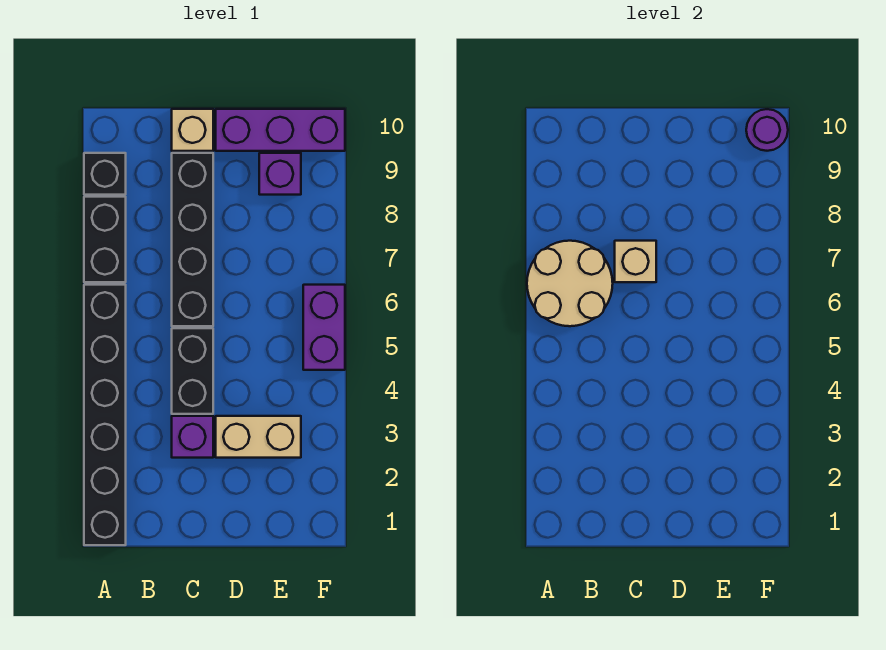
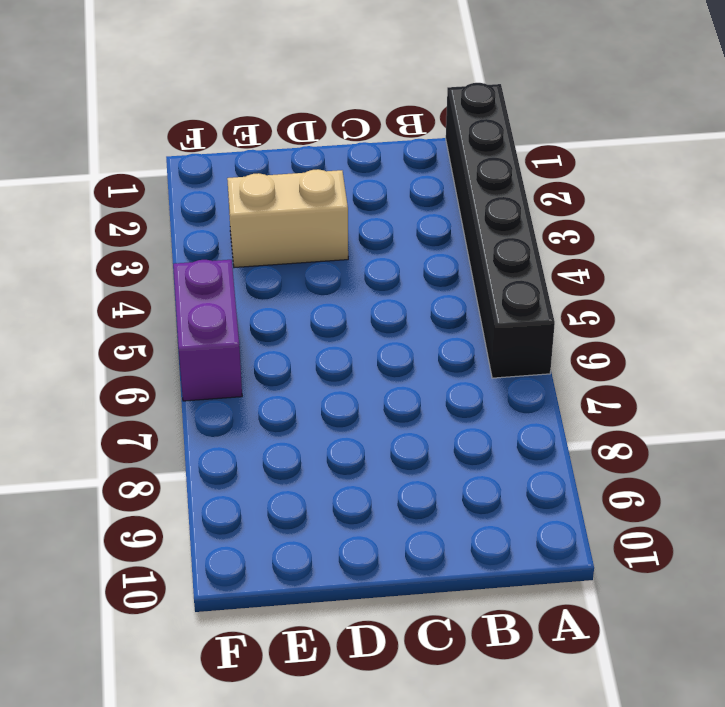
none -> black 1x2 brick [84,197,126,282]
none -> black 1x1 brick [84,153,126,195]
none -> purple 1x1 brick [172,416,213,458]

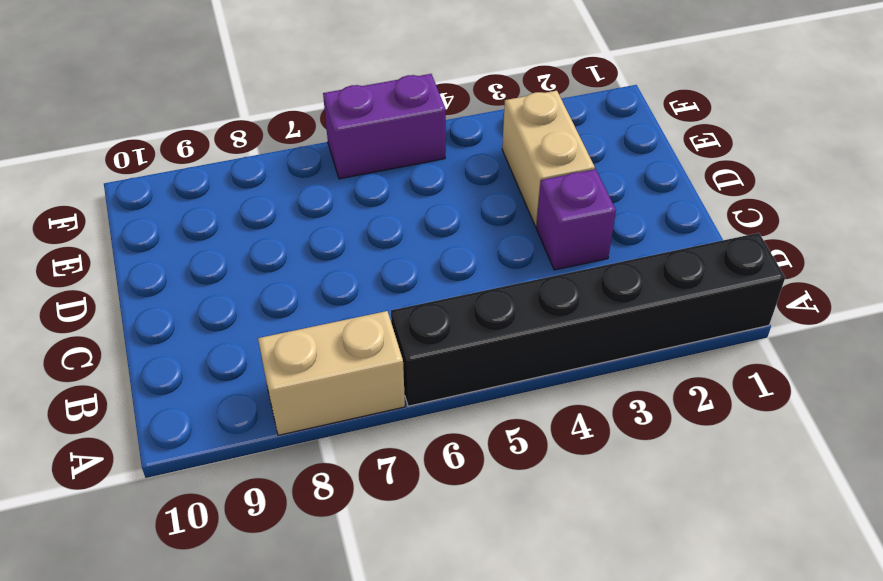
tan 1x2 brick [258,311,405,435] -> black 1x2 brick [84,197,126,282]
none -> black 1x1 brick [84,153,126,195]
none -> black 1x2 brick [172,328,213,414]
none -> black 1x4 brick [172,153,213,326]

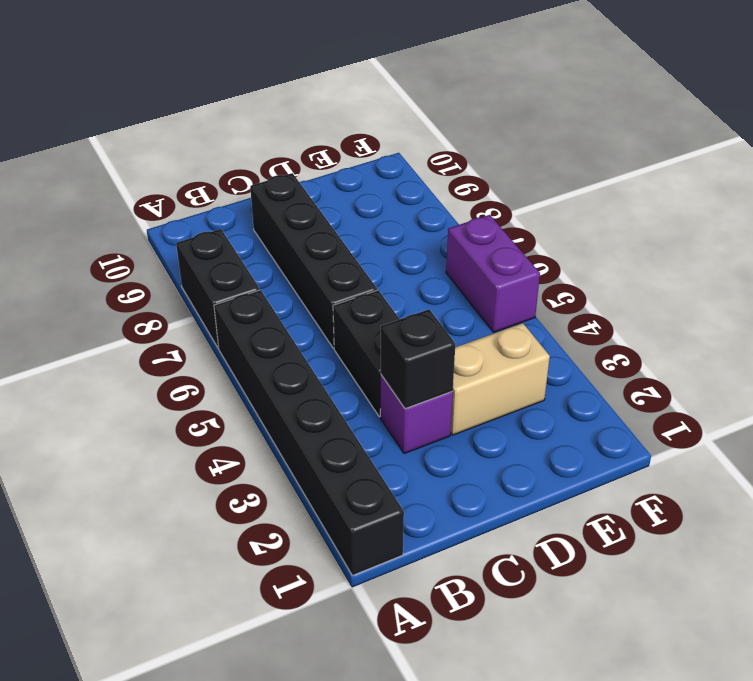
black 1x1 brick [381,309,455,409] -> black 1x1 brick moved to [84,153,126,195]
none -> tan 1x1 brick [172,109,213,151]
none -> purple 1x3 brick [216,109,345,151]
none -> purple 1x1 brick [259,153,301,195]

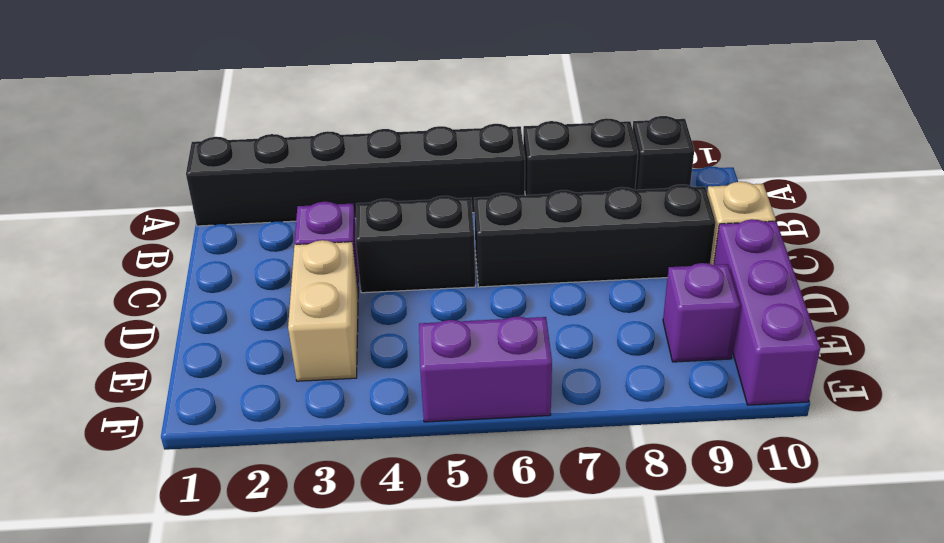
none -> tan 2x2 round brick [527,241,613,326]
none -> tan 1x1 brick [615,241,656,282]
none -> purple 1x1 round brick [746,109,788,151]

